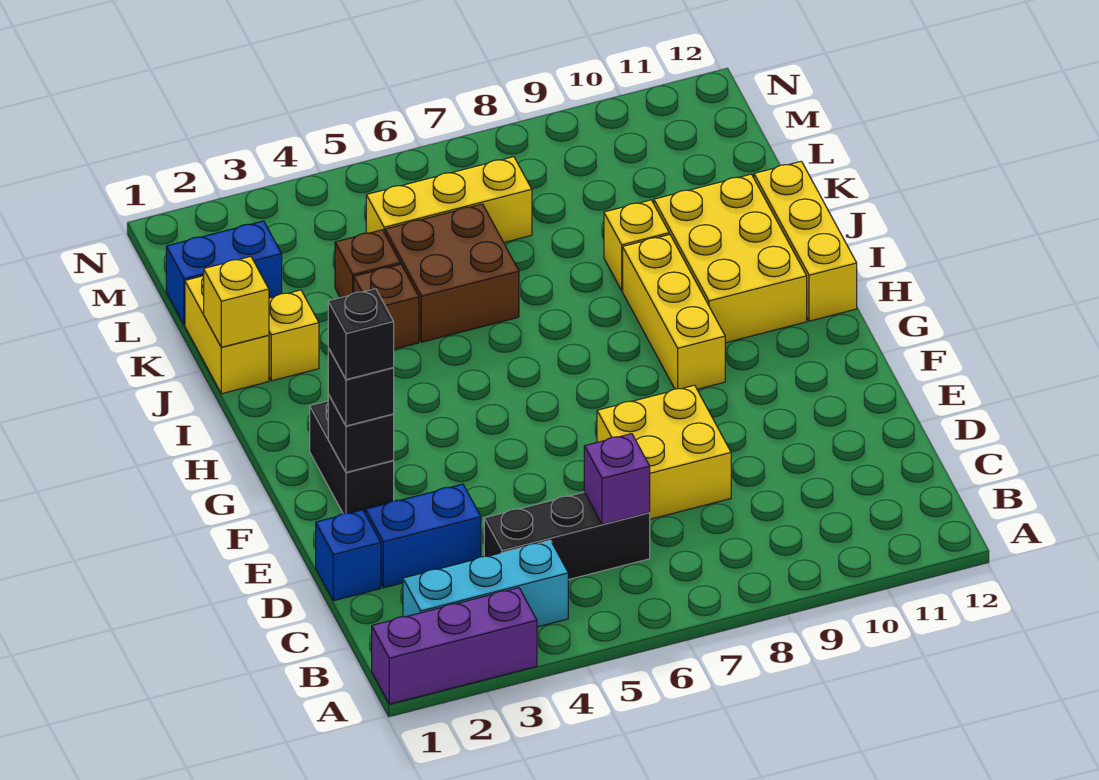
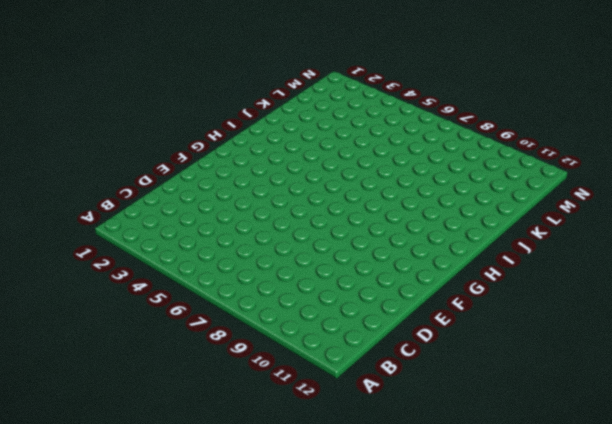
none -> purple 1x3 brick [372,588,537,704]
none -> cyan 1x3 brick [403,540,568,627]
none -> black 1x3 brick [484,492,650,580]

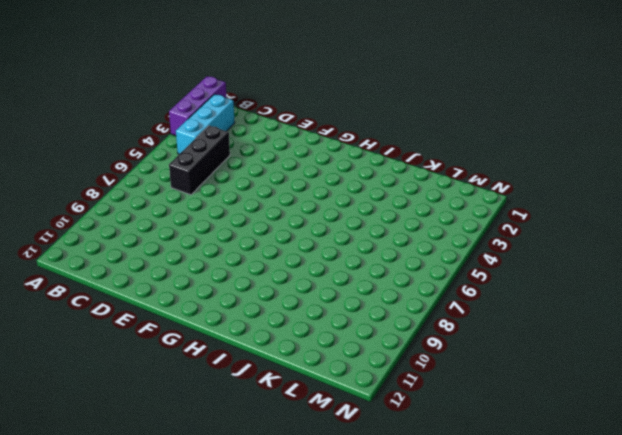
none -> blue 1x1 brick [316,510,381,601]
none -> blue 1x2 brick [366,484,481,588]
none -> yellow 2x2 brick [597,385,731,519]

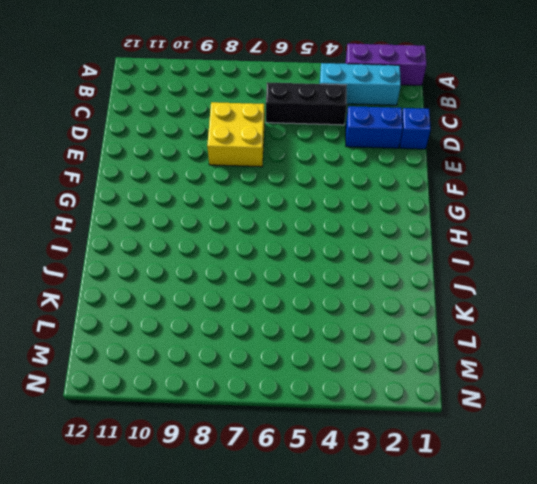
none -> black 1x2 brick [310,401,394,514]
none -> yellow 1x3 brick [623,234,725,389]
none -> yellow 2x3 brick [654,174,807,343]

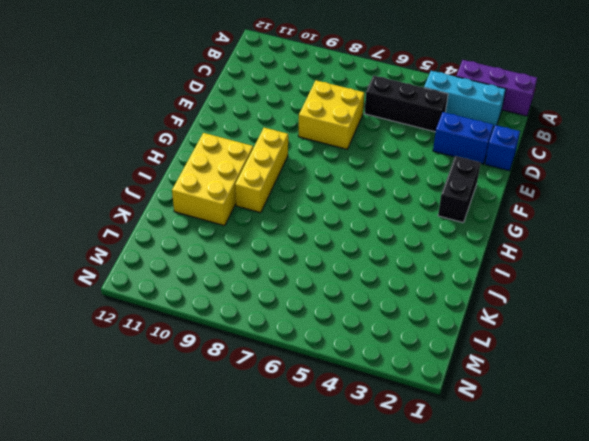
none -> yellow 1x3 brick [754,161,857,321]
none -> yellow 1x2 brick [185,276,269,394]
none -> yellow 1x1 brick [269,290,319,381]

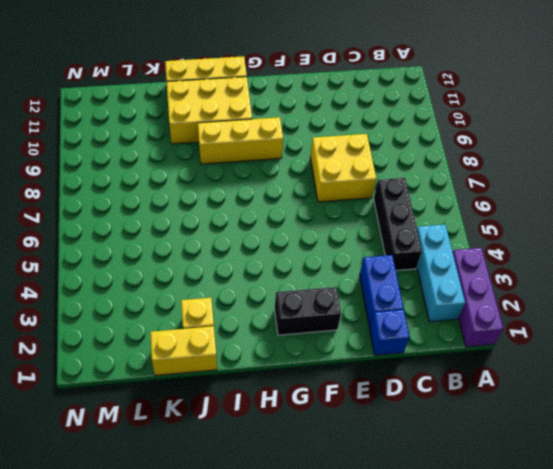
none -> brown 1x1 brick [354,264,419,349]
none -> brown 2x2 brick [385,204,519,342]
none -> yellow 1x1 brick [604,200,669,291]

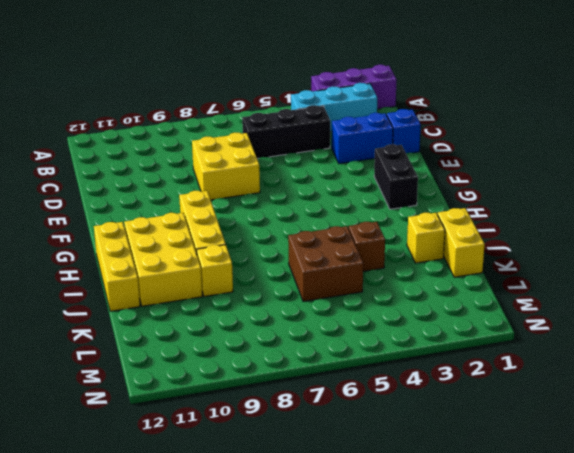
none -> brown 1x1 brick [335,230,400,298]
none -> blue 1x2 brick [166,221,282,325]
none -> yellow 1x3 brick [366,157,532,242]

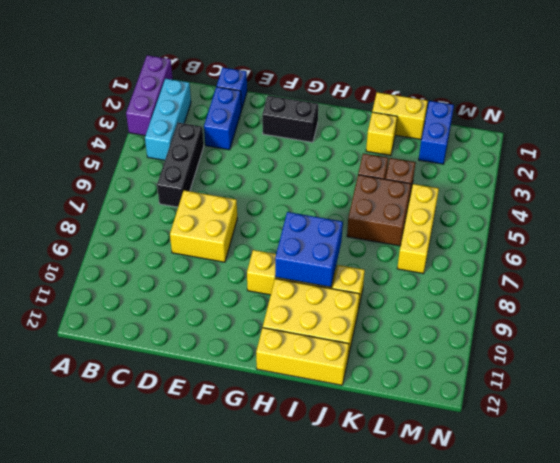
blue 2x2 brick [275,212,343,287] -> none
none -> purple 1x1 brick [584,434,650,524]
none -> black 1x1 brick [328,394,394,472]
none -> yellow 1x1 brick [204,257,269,347]

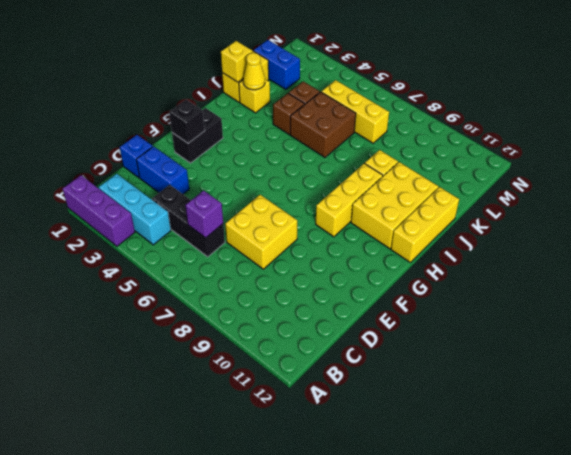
yellow 1x1 cone [243,53,265,90] -> none
none -> black 1x1 brick [328,348,394,426]
none -> black 1x1 brick [328,289,394,380]

